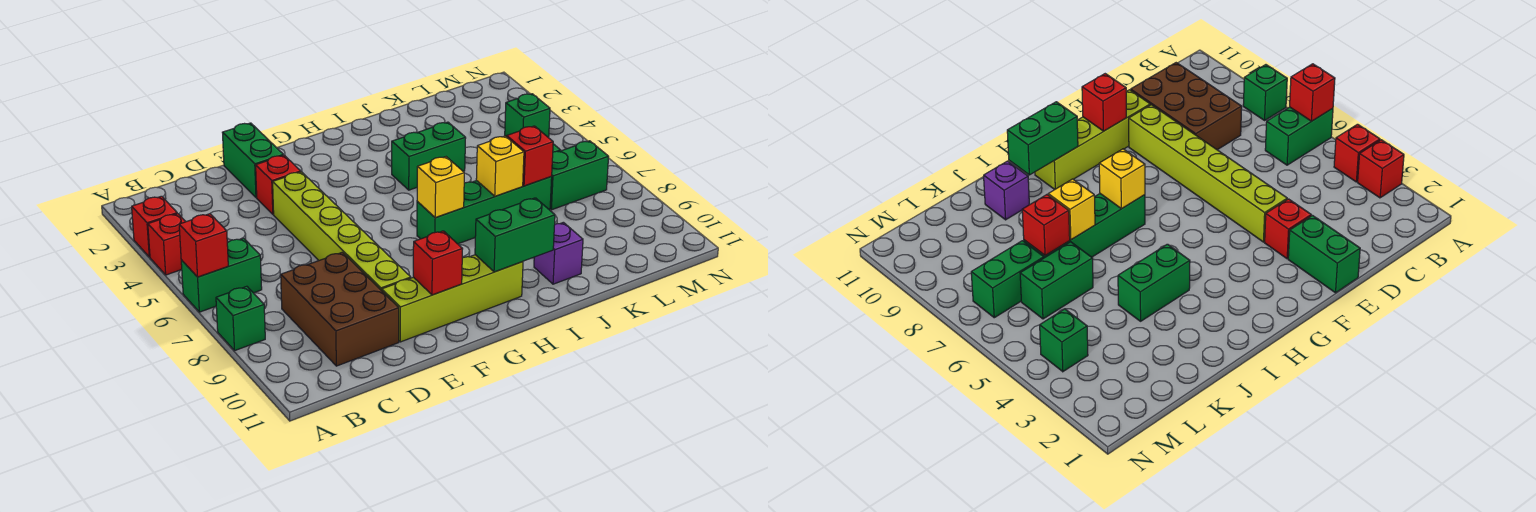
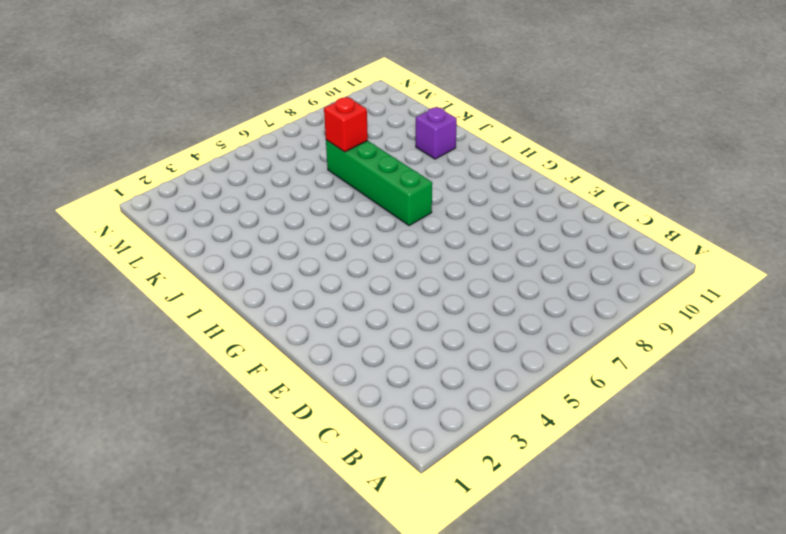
none -> red 1x1 brick [132,196,177,257]
none -> red 1x1 brick [148,214,186,275]
none -> green 1x2 brick [181,238,262,312]

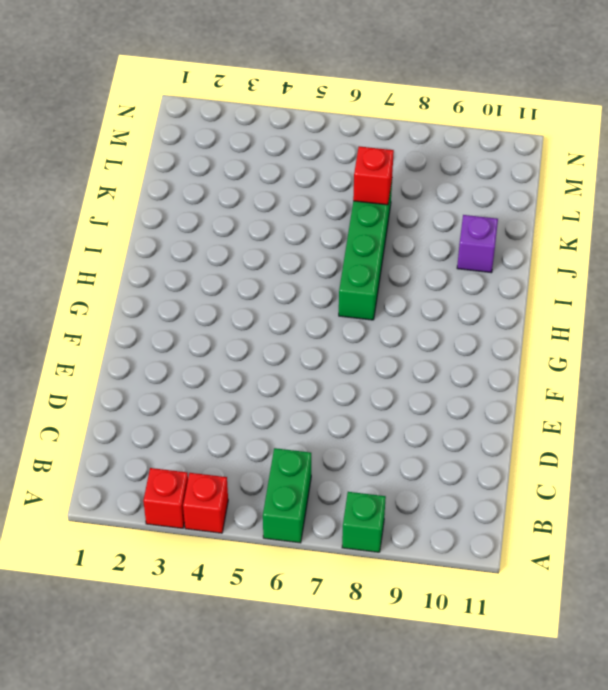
none -> brown 2x3 brick [281,252,399,366]
none -> green 1x2 brick [222,123,283,198]
none -> red 1x1 brick [256,155,301,214]

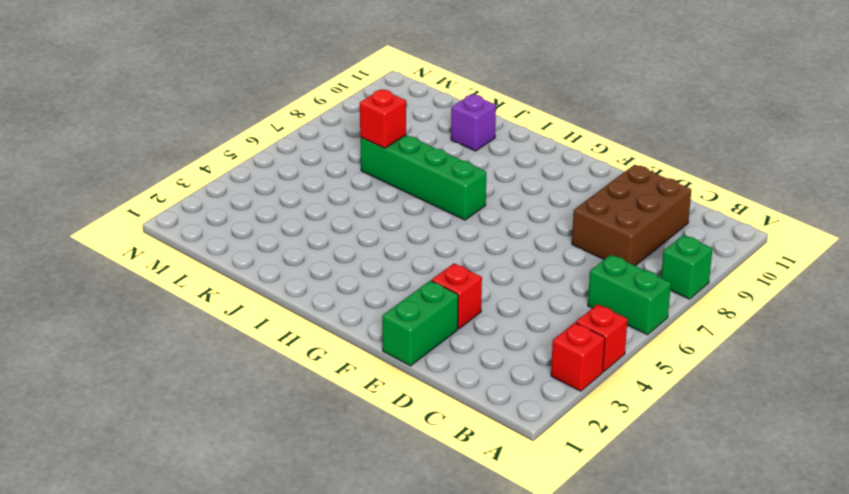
none -> lime 1x6 brick [273,172,411,291]
none -> lime 1x4 brick [382,255,523,342]
none -> green 1x2 brick [392,122,466,190]

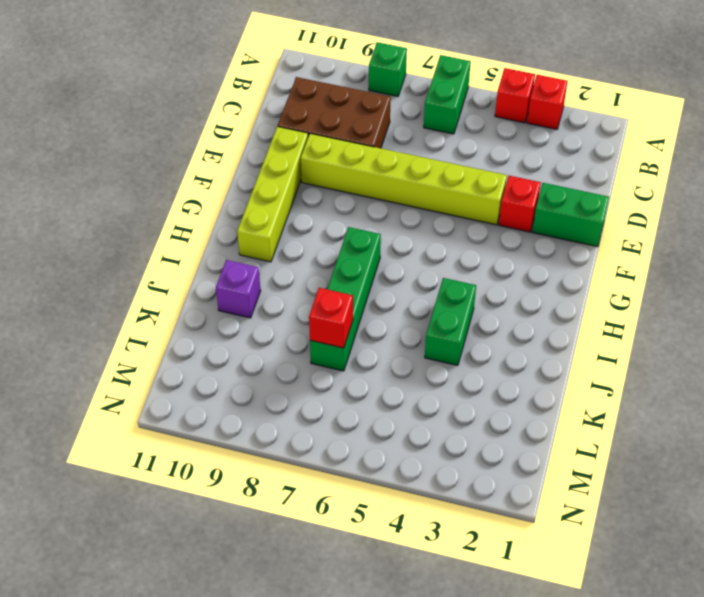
none -> green 1x2 brick [1020,242,1093,319]
none -> green 1x2 brick [550,141,609,210]
none -> green 1x1 brick [505,94,550,138]

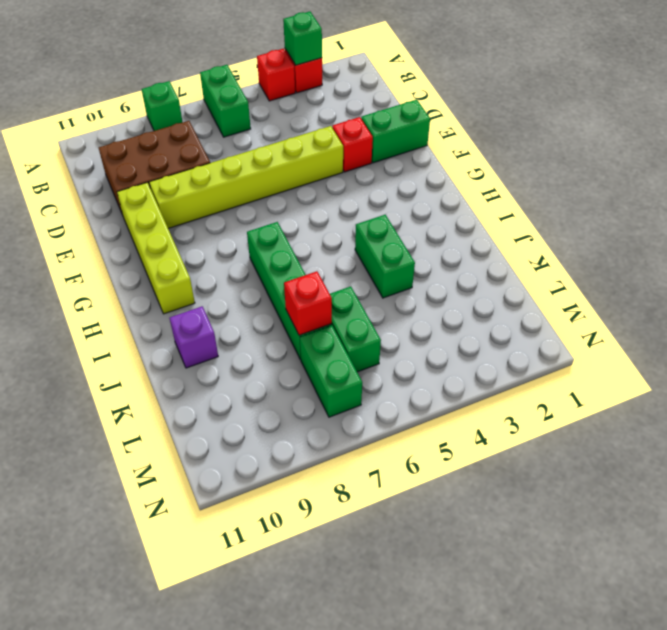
green 1x1 brick [283,12,322,65] -> green 1x1 brick moved to [505,94,550,138]
none -> red 1x1 brick [179,214,228,277]
none -> red 1x1 brick [413,231,462,295]
none -> yellow 1x1 brick [417,157,464,218]

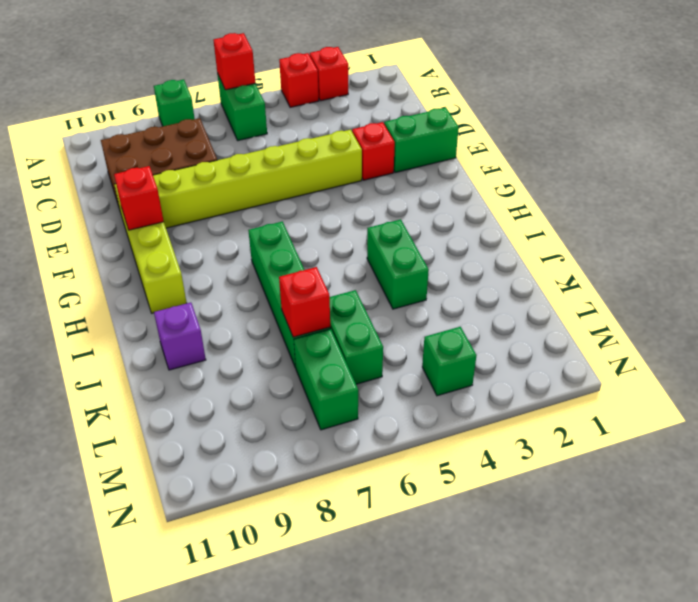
none -> yellow 1x1 brick [417,157,464,218]
none -> green 1x2 brick [475,198,555,272]
none -> yellow 1x1 brick [476,136,524,196]

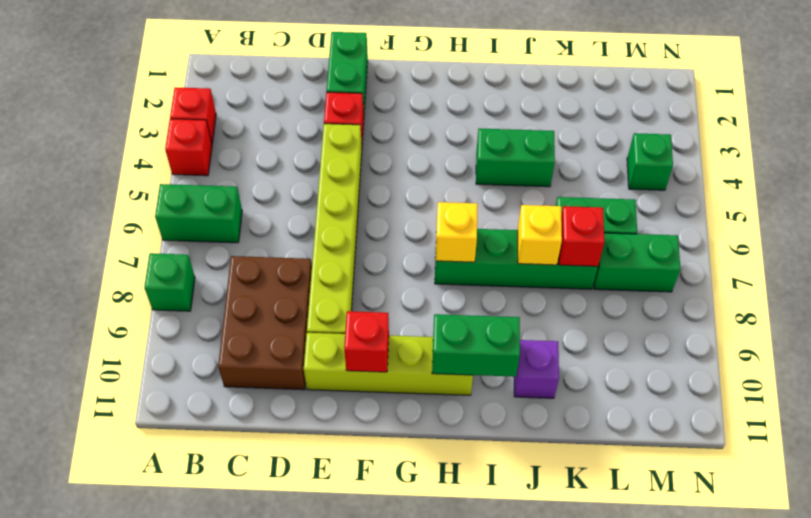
none -> red 1x1 brick [179,214,228,277]

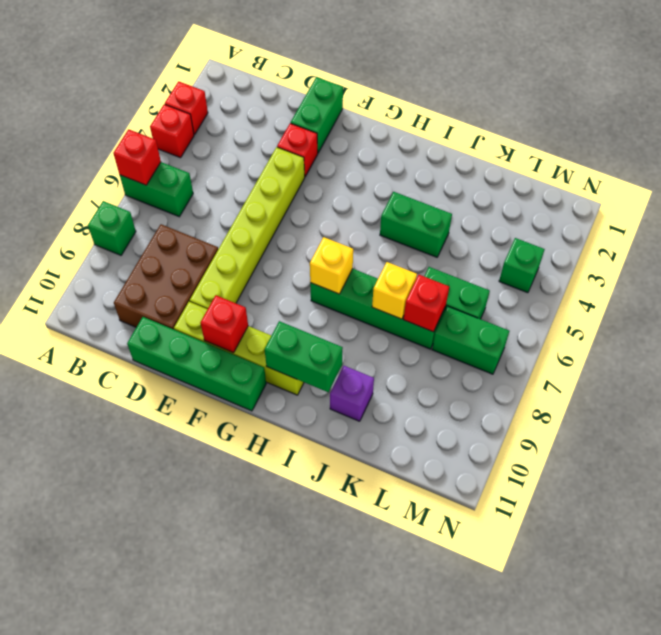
green 1x4 brick [127,317,266,411] -> none

